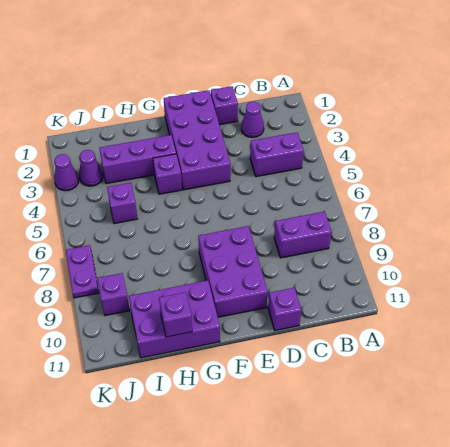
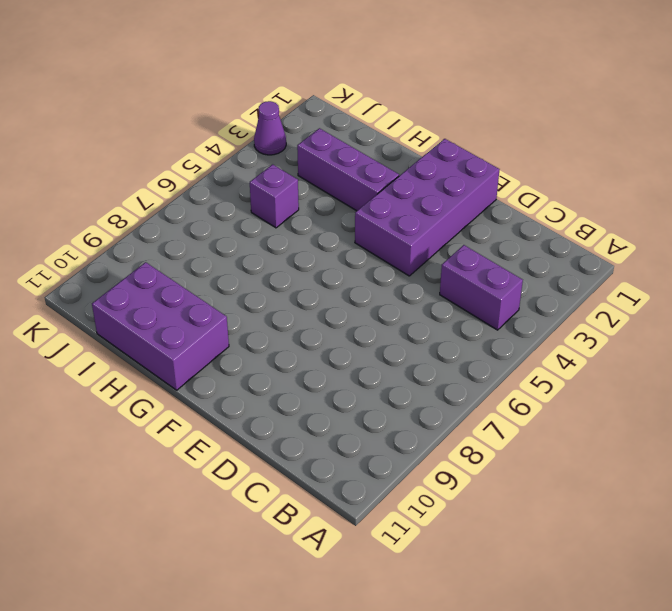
none -> purple 1x2 brick [274,212,332,258]
none -> purple 1x1 cone [241,102,264,138]
none -> purple 1x1 brick [210,86,238,125]

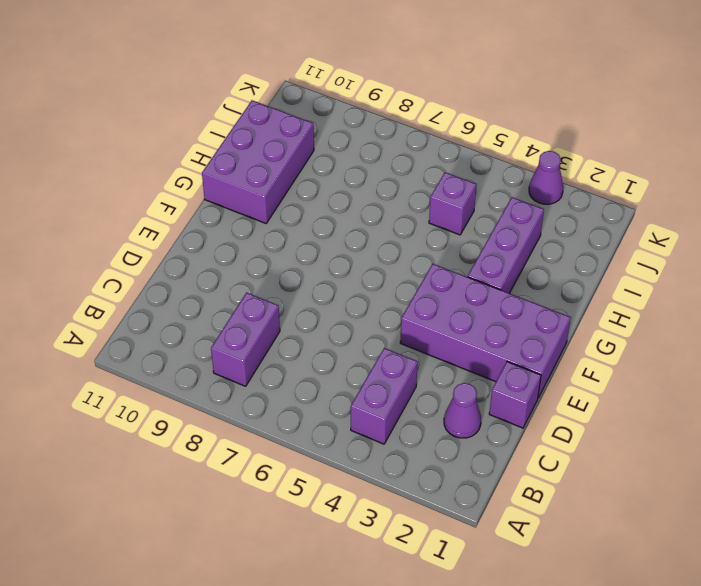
none -> purple 1x1 brick [268,288,301,331]
none -> purple 2x3 brick [198,226,268,317]
none -> purple 1x1 brick [153,154,182,194]

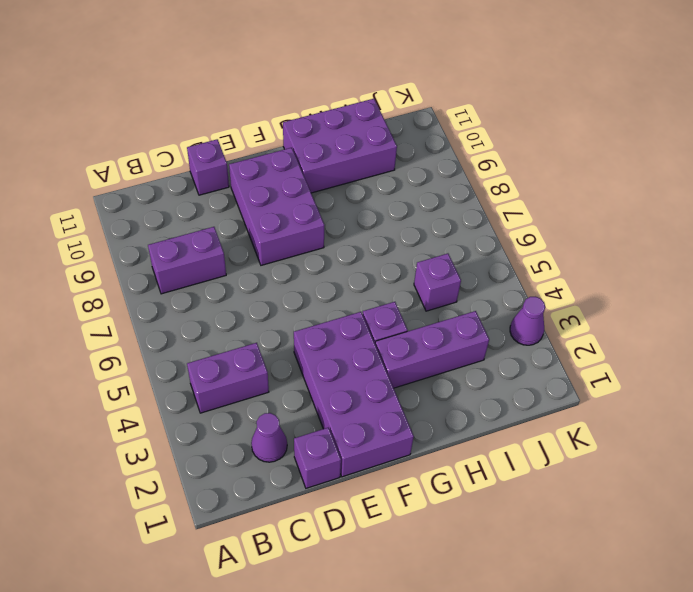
none -> purple 1x1 cone [79,150,103,186]
none -> purple 1x1 brick [97,273,130,316]
none -> purple 1x2 plate [66,245,99,298]

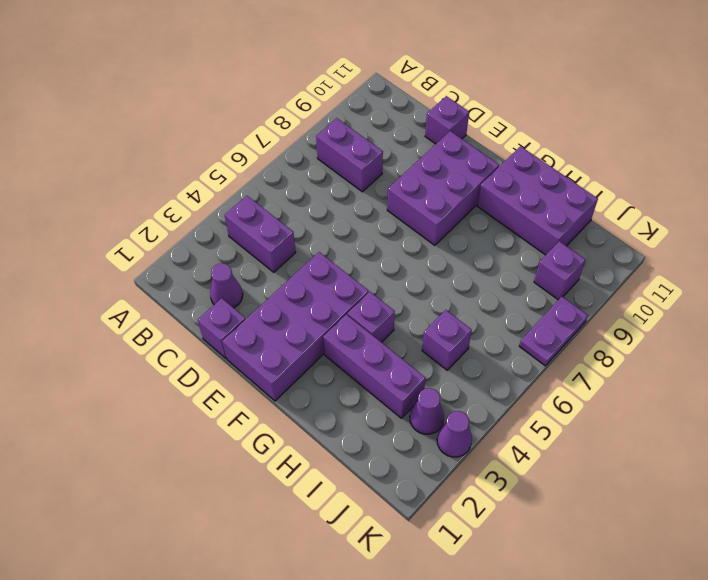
none -> purple 1x1 brick [159,292,192,337]

